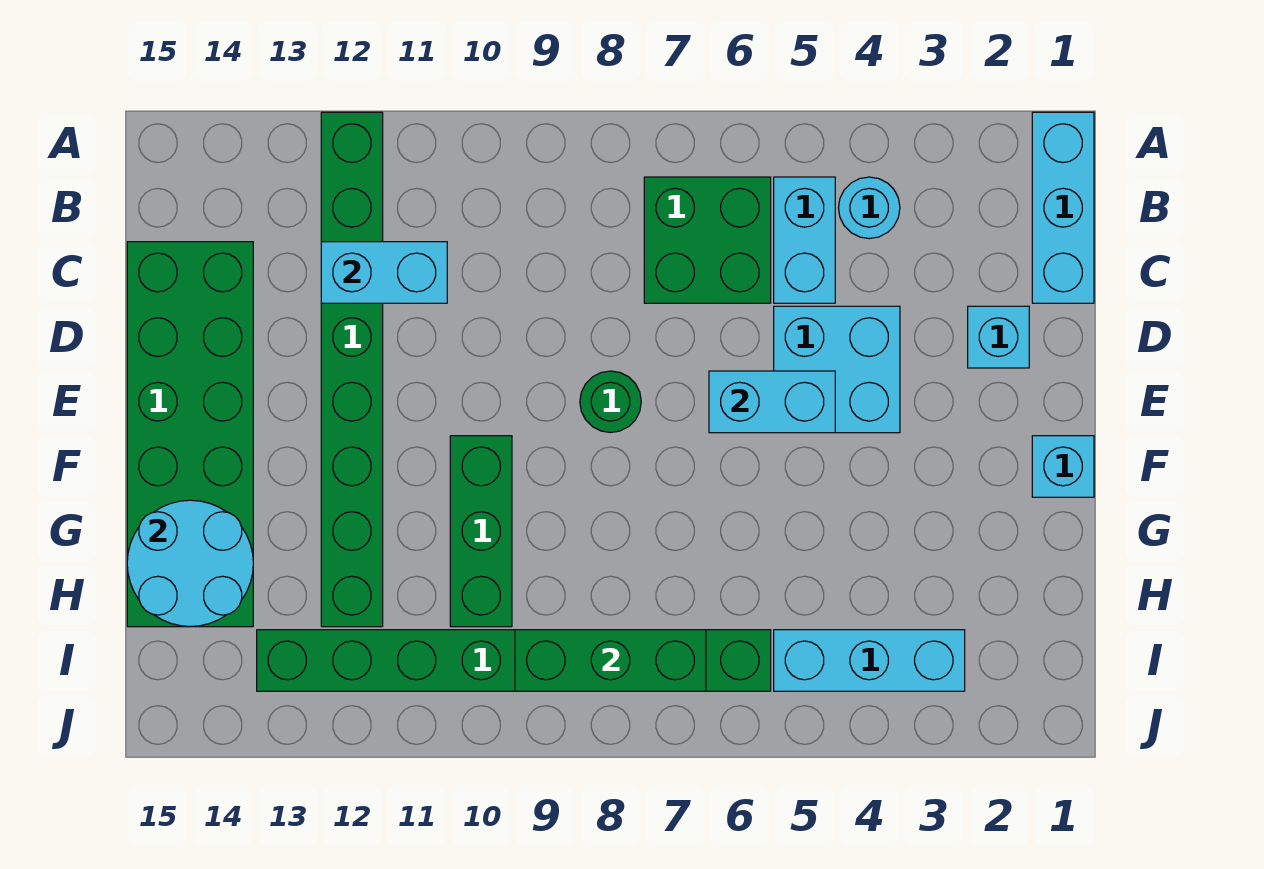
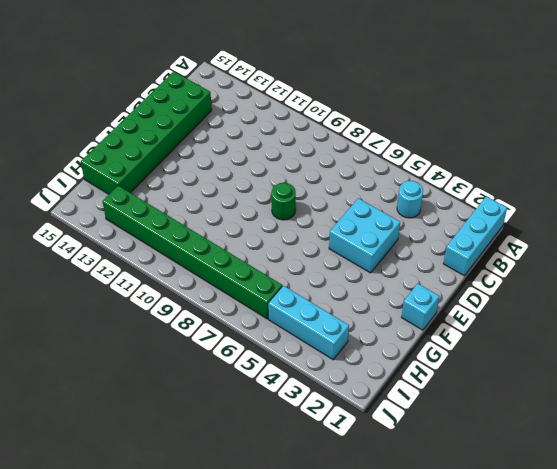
none -> green 1x8 brick [321,112,383,627]
none -> cyan 1x2 brick [774,177,835,303]
none -> green 2x2 brick [644,177,771,303]

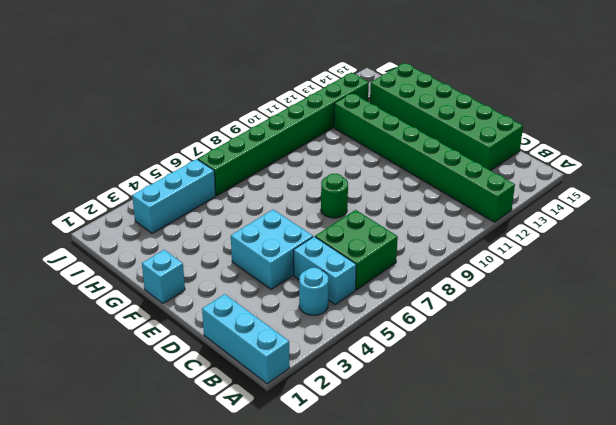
none -> cyan 1x1 brick [968,306,1029,368]
none -> green 1x3 brick [450,436,512,627]
none -> cyan 1x2 brick [321,242,447,303]

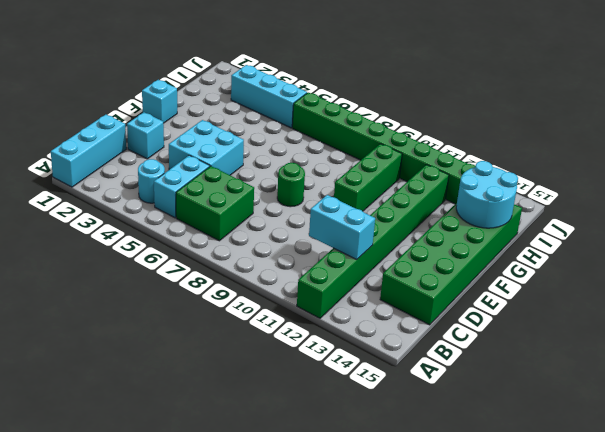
none -> cyan 1x2 brick [709,371,835,433]
none -> green 1x3 brick [515,630,706,691]

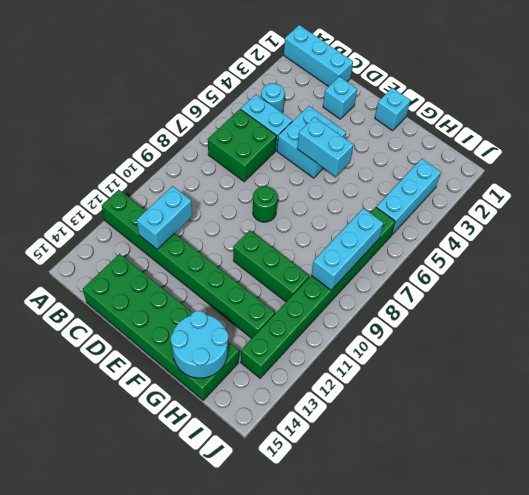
cyan 1x2 brick [297,117,353,176] -> cyan 1x2 brick turned to [709,371,835,433]
cyan 1x3 brick [311,208,383,290] -> green 1x3 brick [515,630,706,691]

